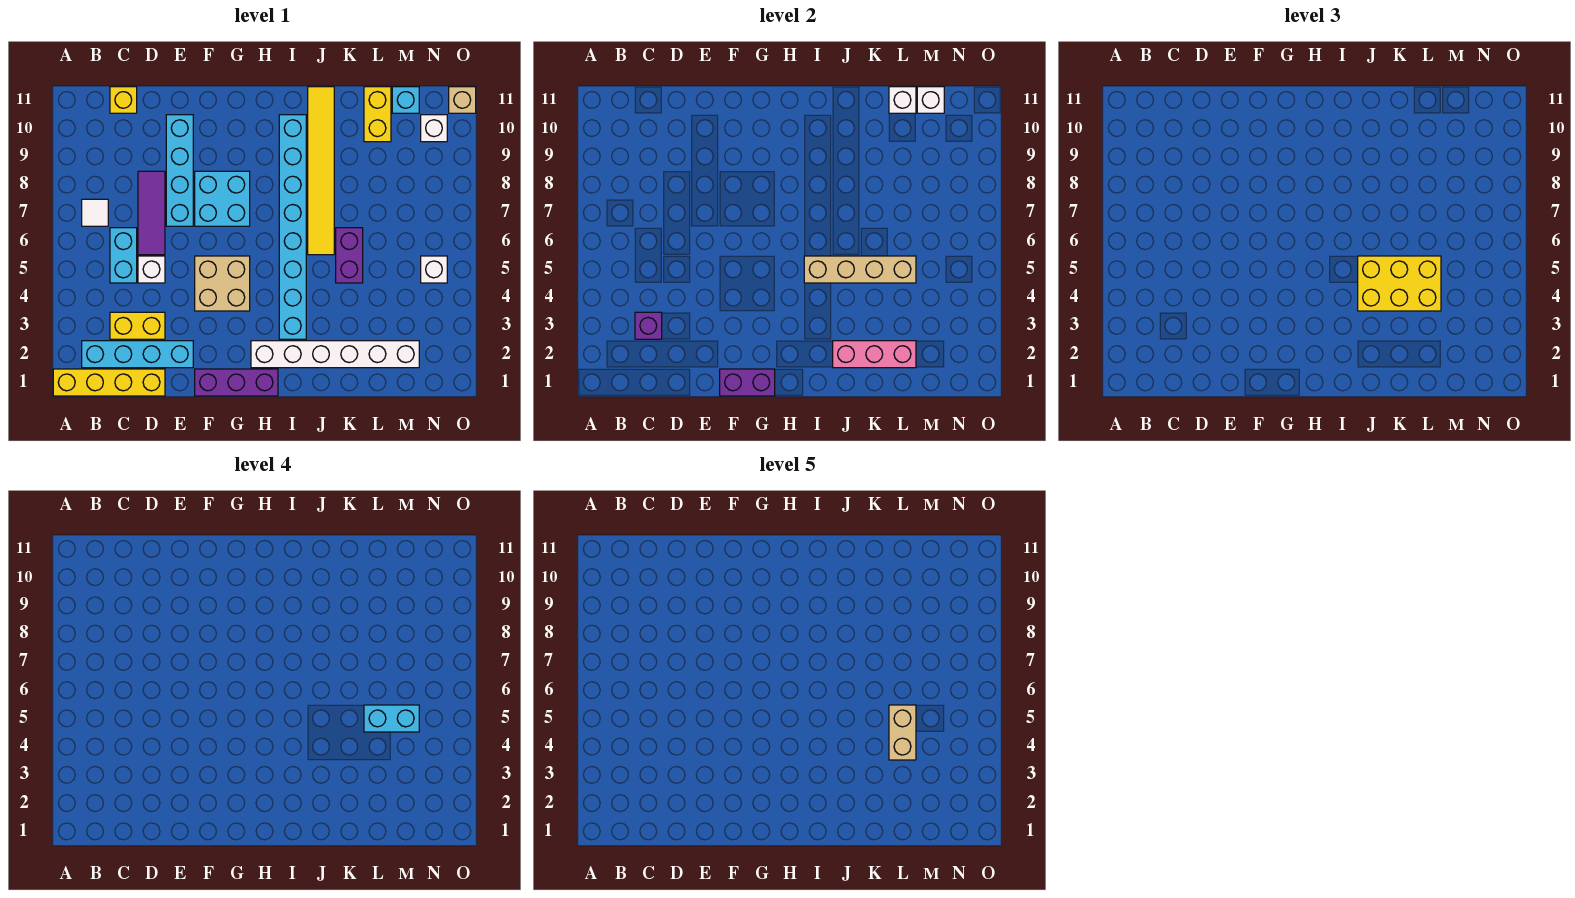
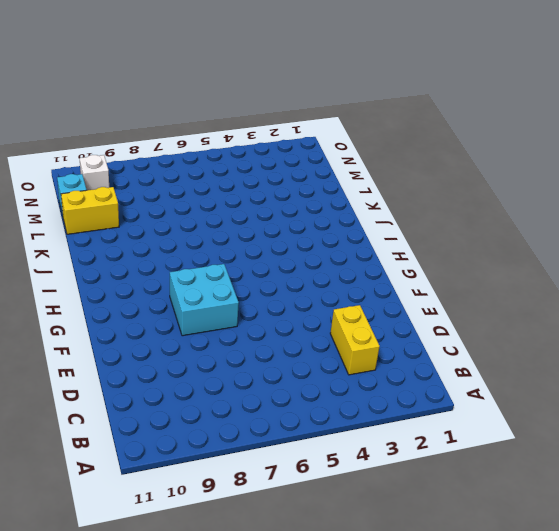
none -> yellow 1x4 brick [53,369,165,396]
none -> cyan 1x4 brick [82,341,193,368]
none -> white 1x1 tile [82,199,108,226]
none -> cyan 1x2 brick [110,228,137,283]

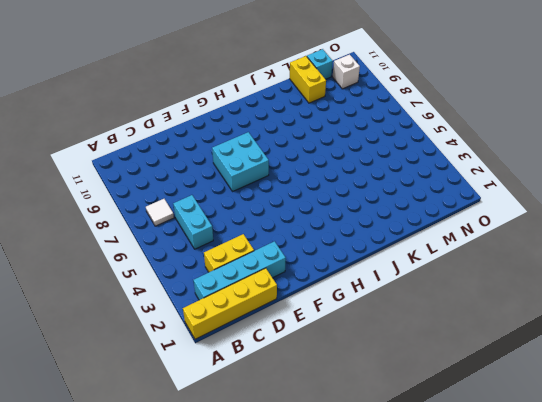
none -> yellow 1x1 brick [110,87,137,113]
none -> white 1x1 brick [138,256,165,283]
none -> purple 1x3 tile [138,171,165,255]
none -> cyan 1x4 brick [166,115,193,226]

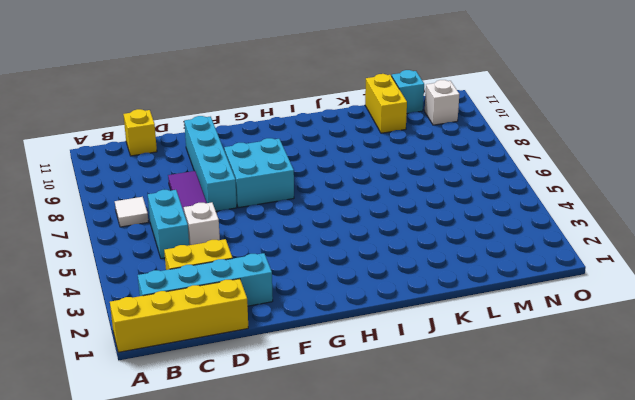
none -> purple 1x3 brick [195,369,278,396]
none -> tan 2x2 brick [195,256,250,311]
none -> white 1x6 brick [251,341,419,368]
none -> cyan 1x8 brick [279,115,306,339]

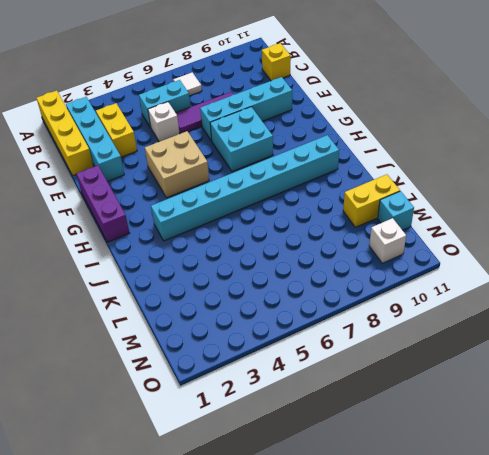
none -> white 1x6 brick [251,341,419,368]
none -> yellow 1x6 tile [308,87,334,255]
none -> purple 1x2 brick [336,228,363,283]
none -> white 1x1 brick [421,256,447,283]

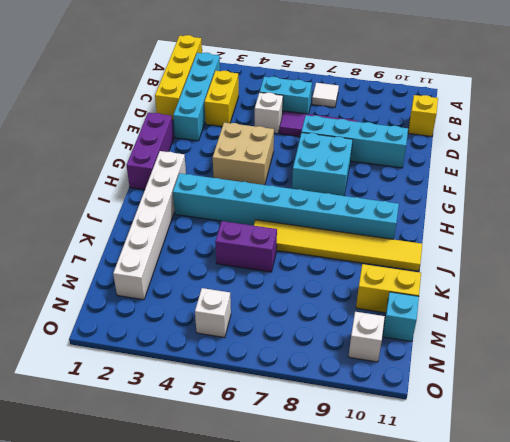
none -> tan 1x1 brick [449,87,476,113]
none -> purple 1x1 brick [635,312,662,339]
none -> purple 1x2 brick [720,369,775,396]
none -> tan 1x4 brick [804,256,916,283]

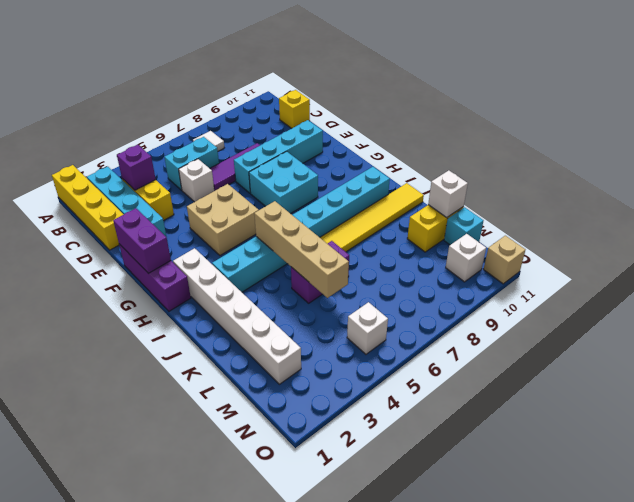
none -> pink 1x3 brick [833,341,916,368]
none -> white 1x1 brick [917,87,944,113]
none -> yellow 2x3 brick [1358,256,1441,311]
none -> cyan 1x2 brick [364,705,419,732]

